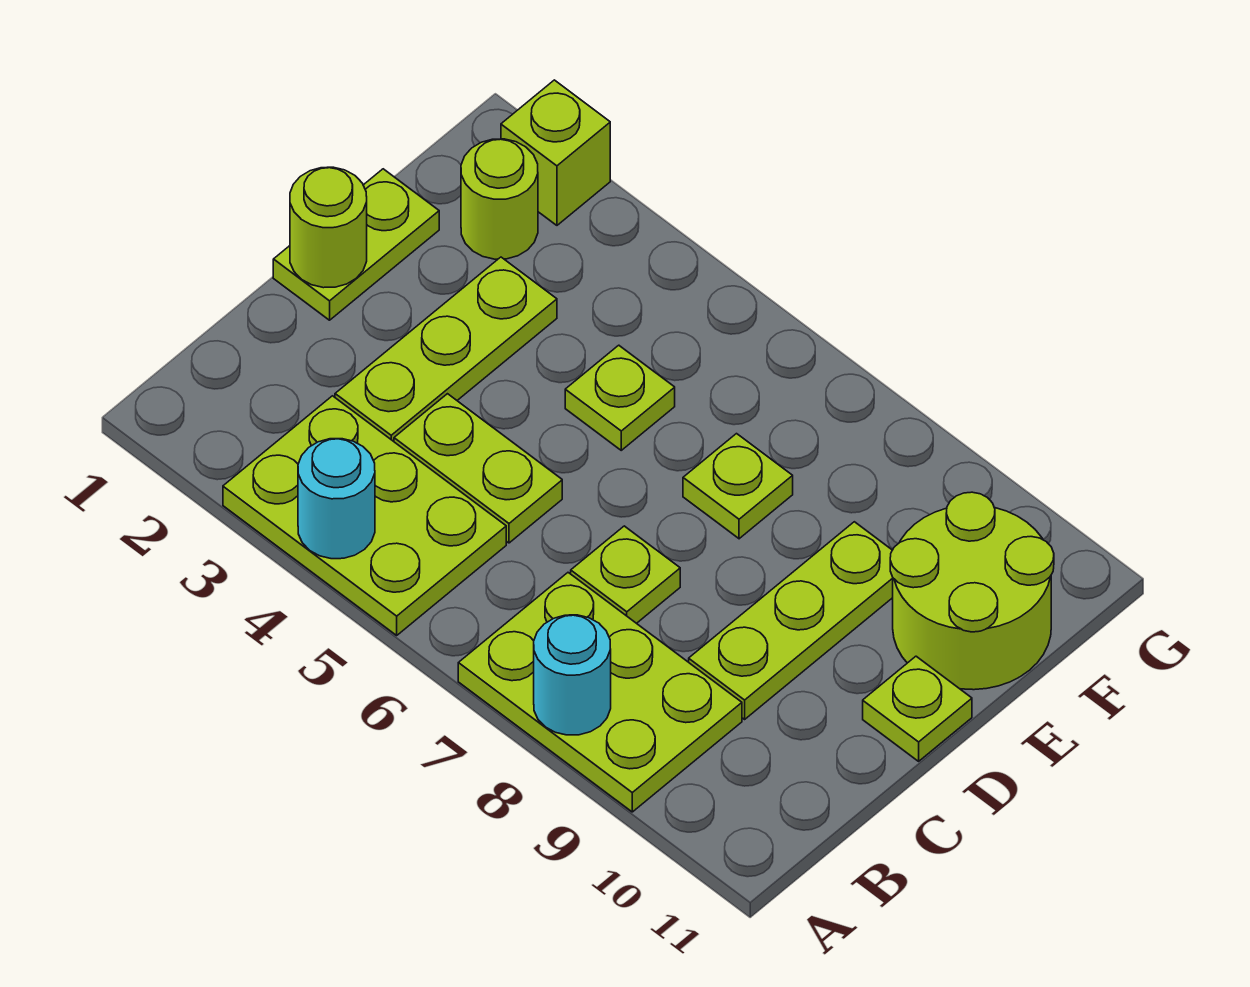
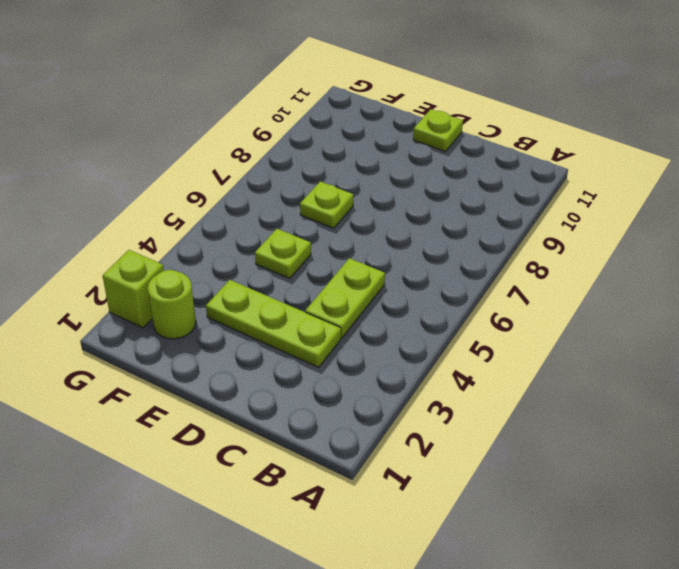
none -> lime 2x3 plate [223,396,506,635]
none -> lime 2x3 plate [458,573,742,812]
none -> lime 1x1 plate [571,526,680,623]

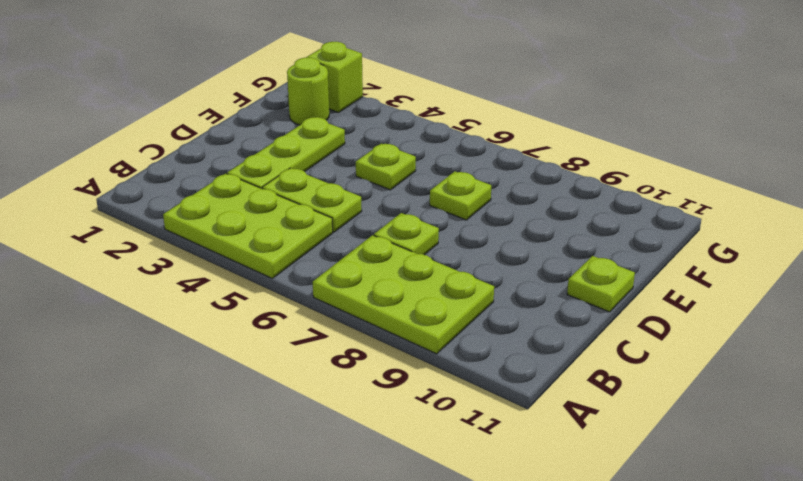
none -> lime 1x3 plate [689,522,893,719]
none -> lime 1x2 plate [273,169,439,320]
none -> lime 2x2 round brick [890,492,1054,690]

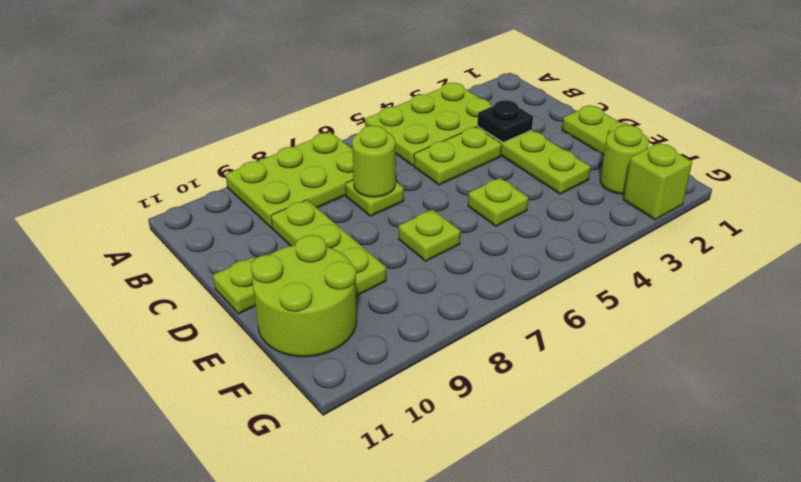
black 1x1 plate [477,101,533,142] -> none
lime 1x1 round brick [352,126,395,197] -> lime 1x1 round brick moved to [290,167,367,288]
none -> cyan 1x1 round brick [298,439,375,559]
none -> cyan 1x1 round brick [534,615,611,735]

